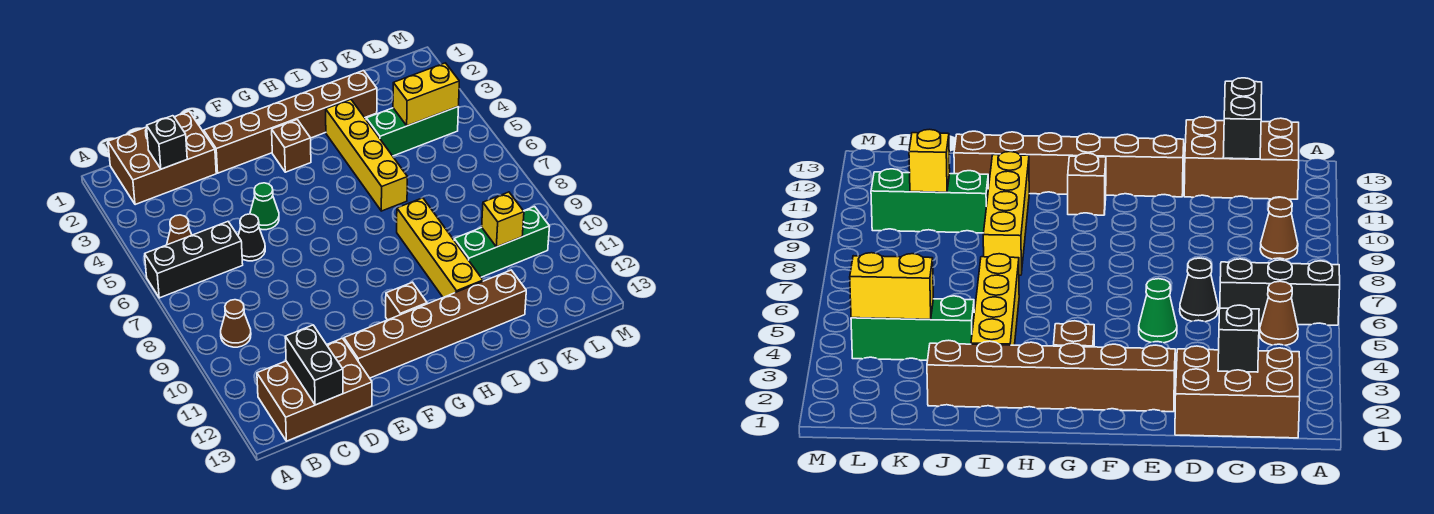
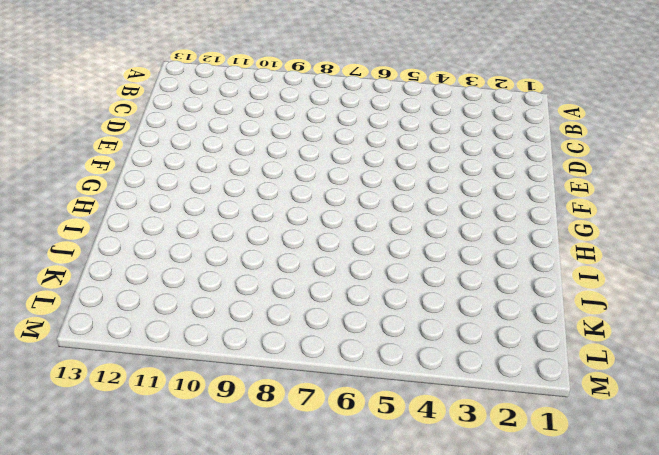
none -> black 1x3 brick [145,222,243,298]
none -> brown 2x3 brick [108,111,216,205]
none -> brown 1x1 cone [167,215,192,245]

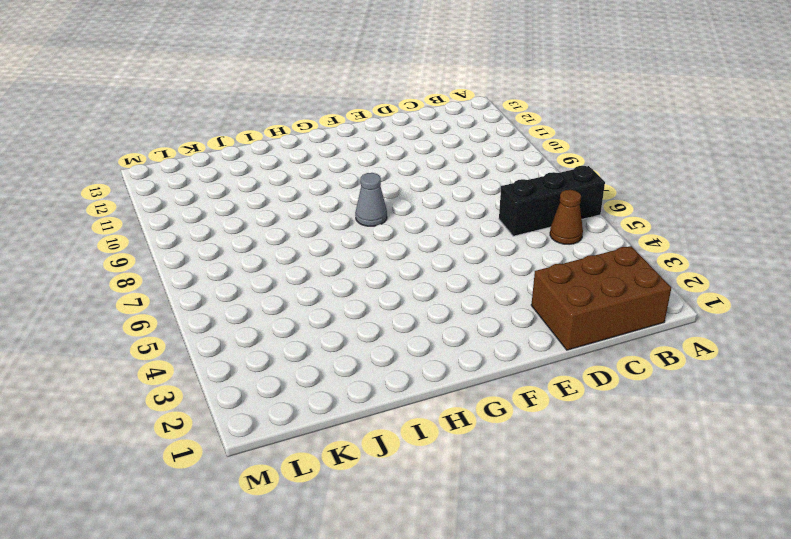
grey 1x1 cone [355,173,387,226] -> none
none -> brown 1x1 cone [221,300,251,347]
none -> brown 2x3 brick [257,338,372,441]
none -> black 1x1 cone [238,214,265,261]

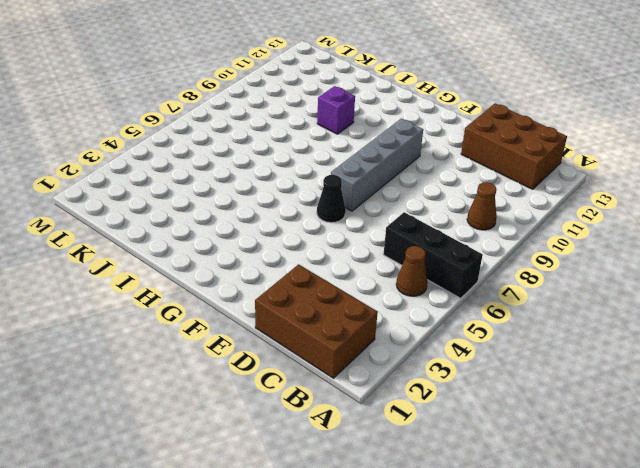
black 1x1 cone [317,175,346,223] -> black 1x1 cone moved to [238,214,265,261]
grey 1x4 brick [331,119,423,211] -> none
purple 1x1 brick [317,86,355,134] -> yellow 1x4 brick [397,198,483,297]
none -> brown 1x6 brick [204,71,377,173]
none -> green 1x1 cone [250,183,279,230]
none -> brown 1x6 brick [344,270,526,378]

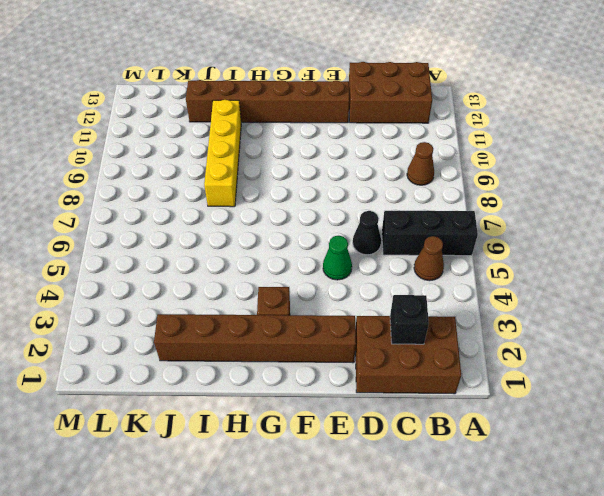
none -> brown 1x1 brick [386,282,427,320]
none -> yellow 1x4 brick [326,99,407,211]
none -> green 1x3 brick [366,106,459,156]

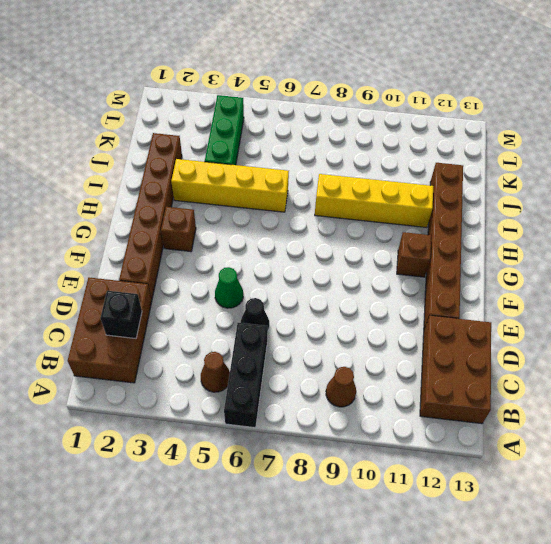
none -> green 1x3 brick [454,207,550,277]
none -> black 1x2 brick [285,325,343,405]
none -> yellow 1x2 brick [393,63,459,126]

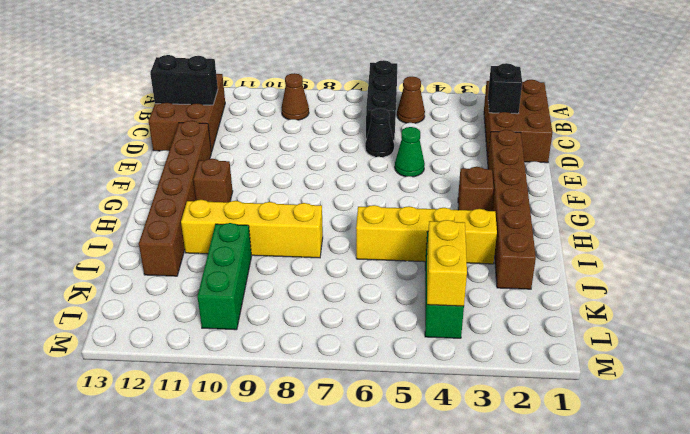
none -> yellow 1x1 brick [482,192,524,247]

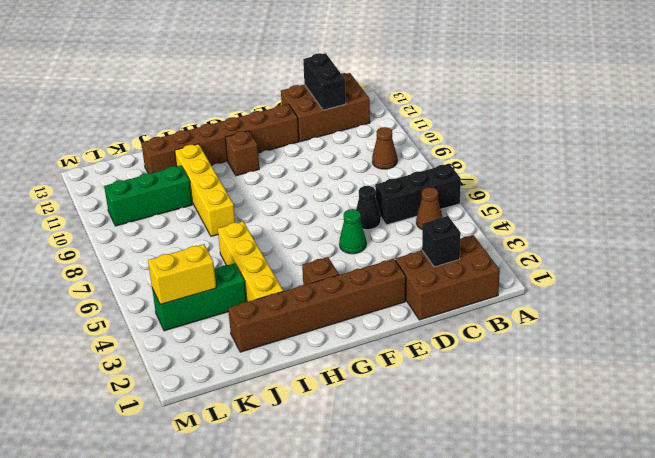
none -> yellow 1x1 brick [482,192,524,247]

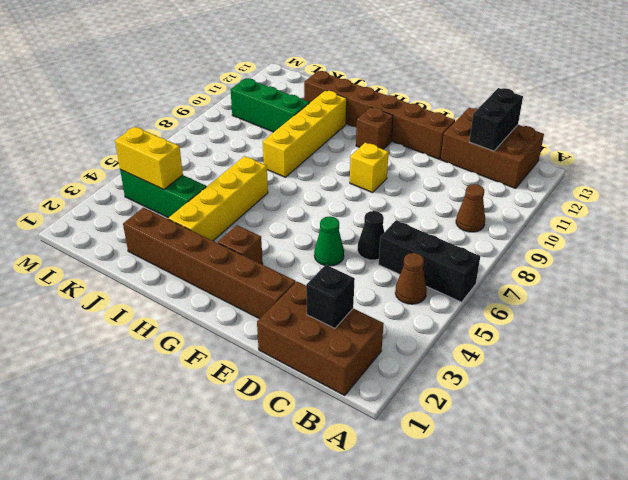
yellow 1x1 brick [350,143,389,193] -> yellow 1x1 brick moved to [482,192,524,247]

